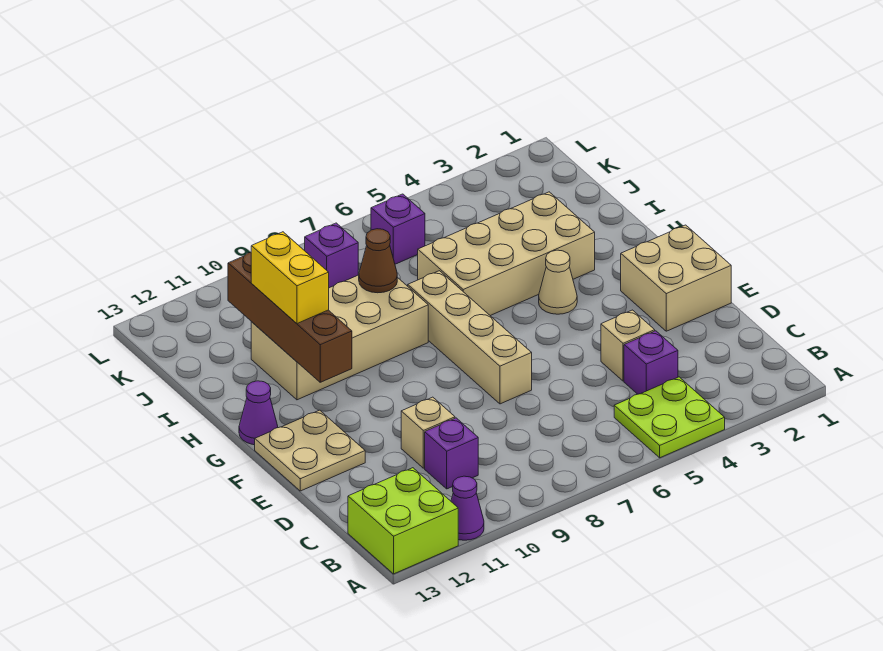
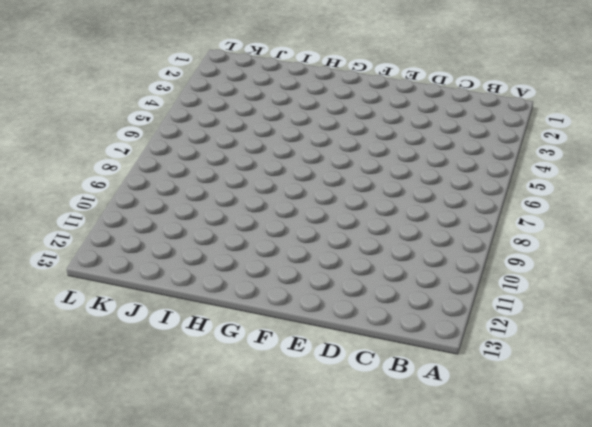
none -> lime 2x2 plate [614,377,725,458]
none -> purple 1x1 cone [451,476,484,540]
none -> lime 2x2 brick [348,468,458,574]

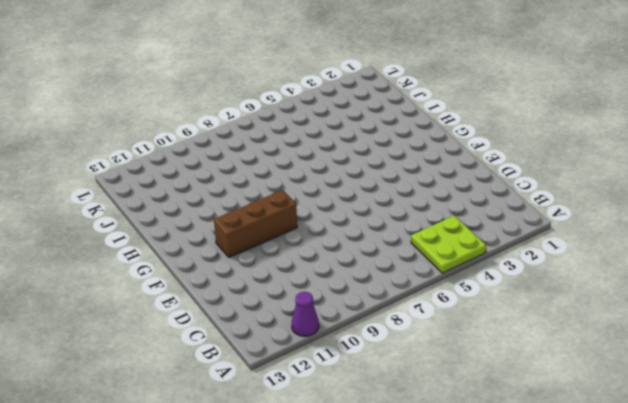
brown 1x3 brick [214,190,297,257] -> none
none -> lime 2x2 brick [348,468,458,574]
none -> purple 1x1 brick [624,331,678,394]
none -> purple 1x1 brick [425,418,478,489]

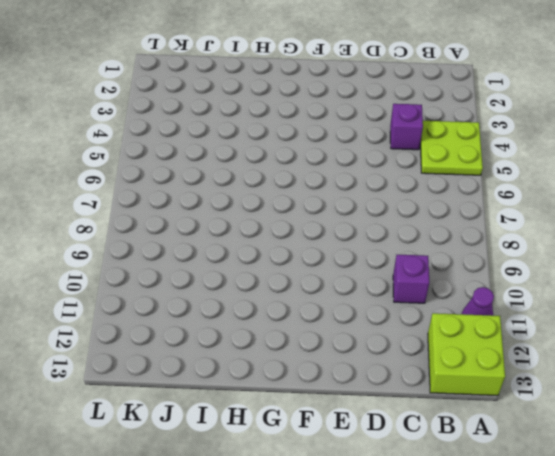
none -> tan 1x1 brick [601,310,655,381]
none -> tan 1x1 brick [401,397,455,468]
none -> tan 2x2 brick [621,225,731,331]

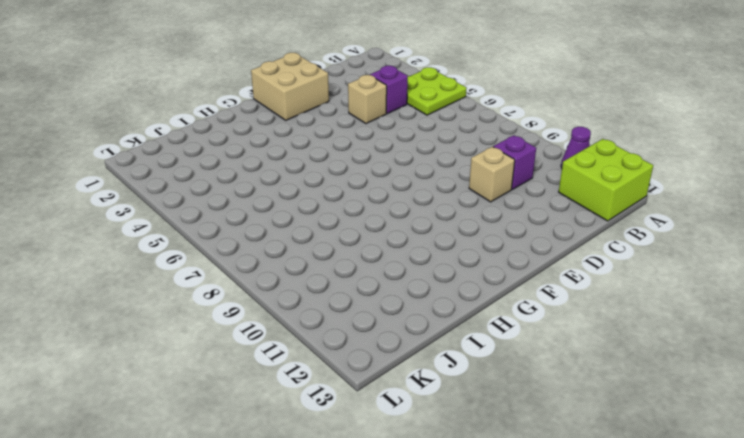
none -> tan 1x4 brick [408,271,532,404]
none -> tan 2x2 plate [255,410,365,491]
none -> tan 1x1 cone [539,250,577,314]

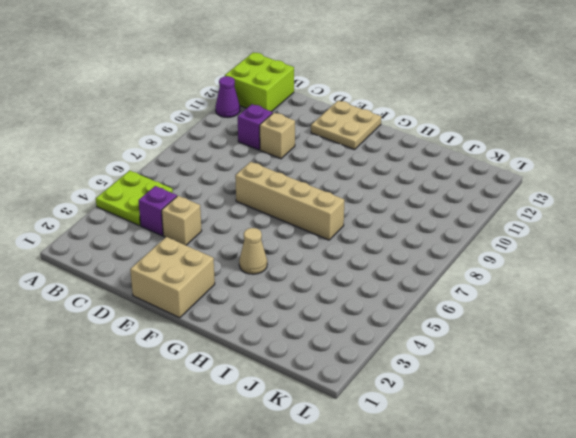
none -> purple 1x1 cone [239,381,278,445]
none -> tan 2x4 brick [418,192,595,316]
none -> tan 2x4 brick [251,275,428,400]

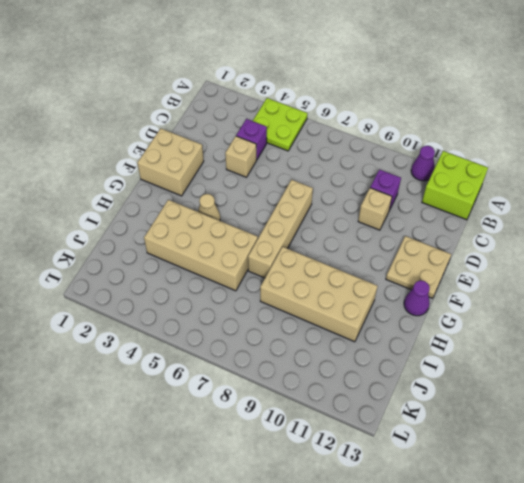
none -> purple 1x1 brick [371,194,425,264]
none -> purple 1x1 brick [305,223,358,288]
none -> brown 1x4 brick [228,252,352,382]

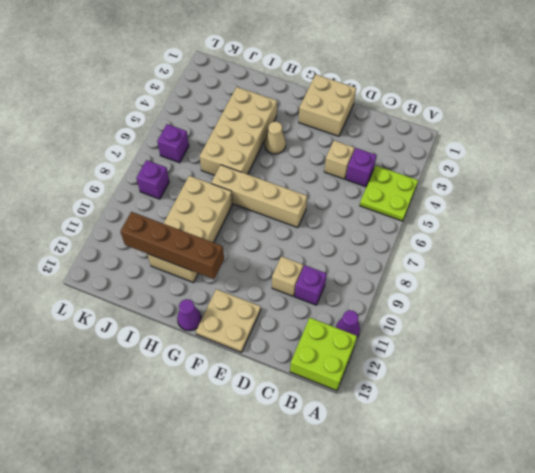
none -> brown 1x1 cone [359,229,397,293]
none -> yellow 1x2 brick [251,232,329,324]

